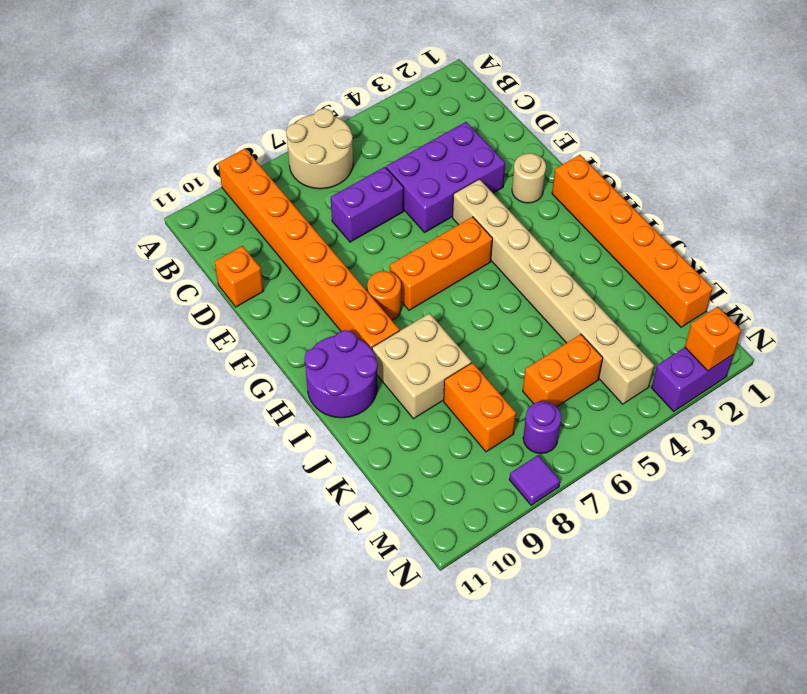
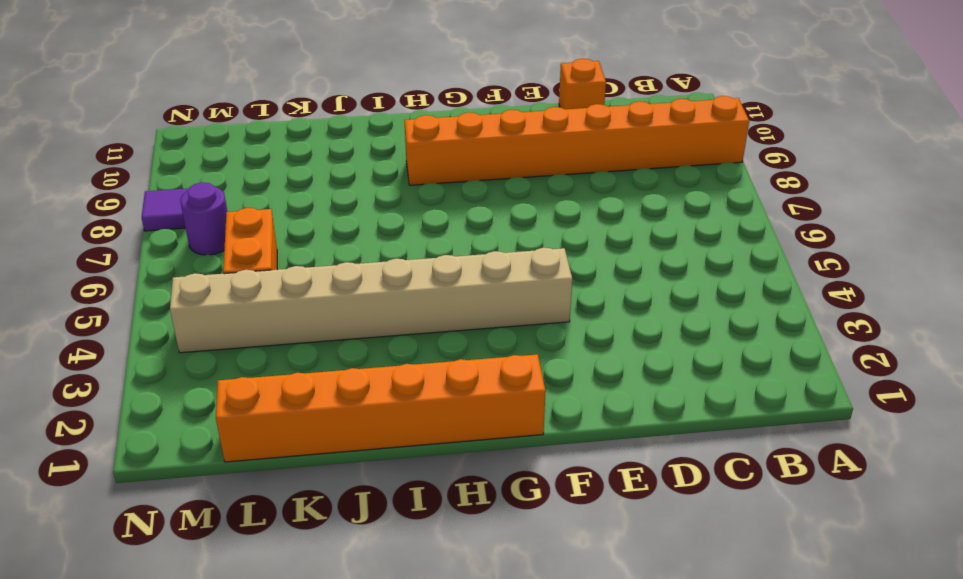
none -> tan 2x2 round brick [286,108,353,189]
none -> purple 2x3 brick [386,122,505,232]
none -> purple 1x2 brick [331,167,404,242]

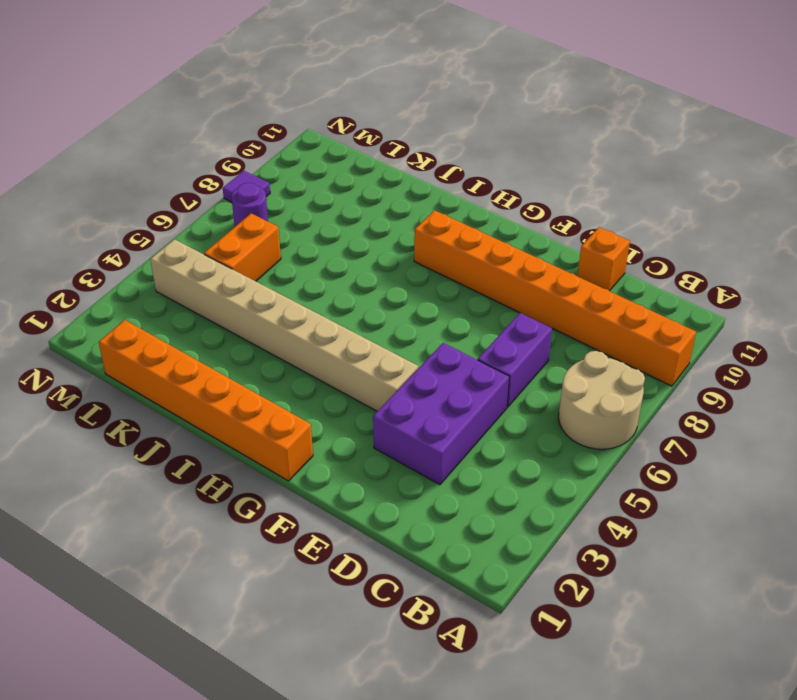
none -> tan 1x1 round brick [512,153,546,203]
none -> orange 1x3 brick [390,217,492,310]
none -> orange 1x1 round brick [367,271,401,320]

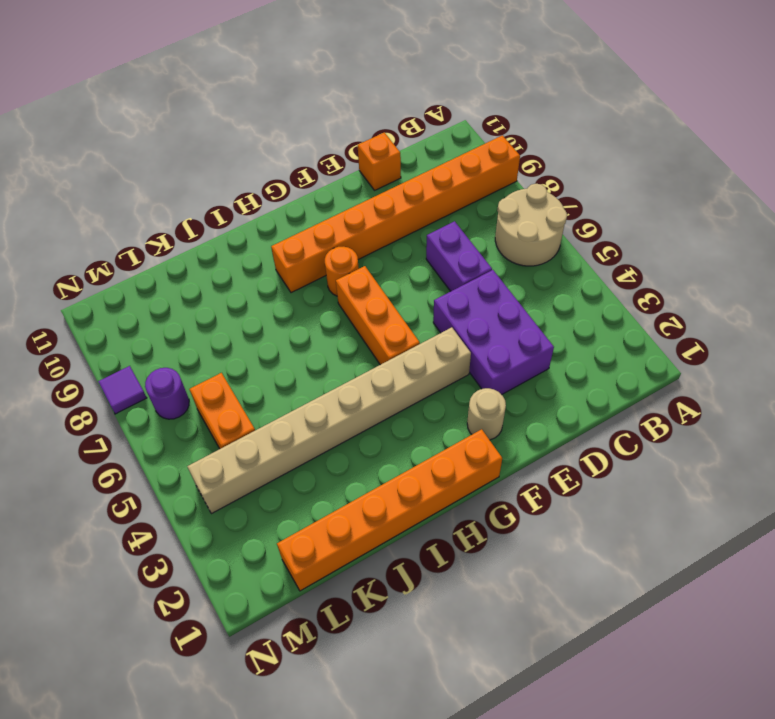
none -> purple 2x2 round brick [304,330,377,418]
none -> tan 2x2 brick [372,313,471,419]
none -> orange 1x2 brick [444,363,516,452]

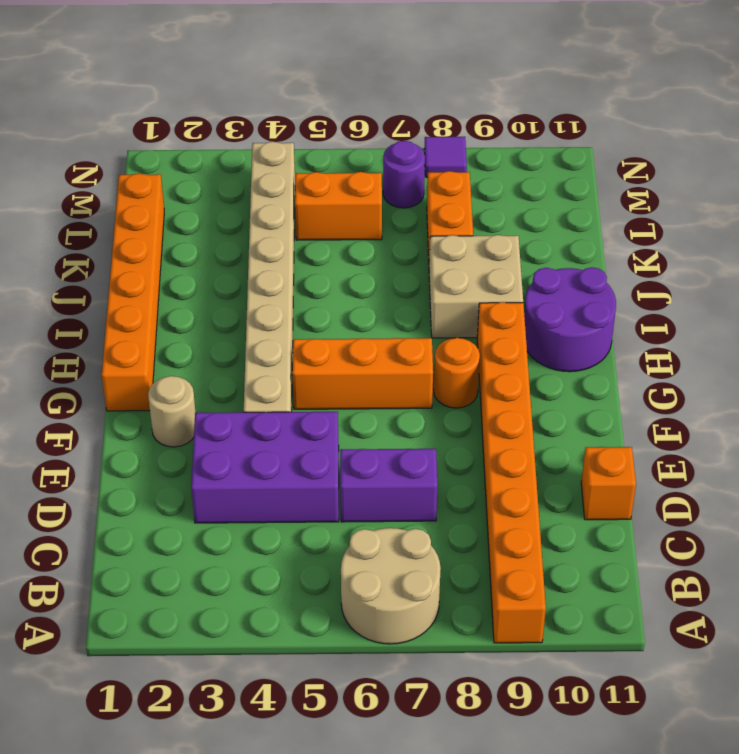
none -> purple 1x2 brick [651,347,734,411]
none -> orange 1x1 brick [685,307,741,371]

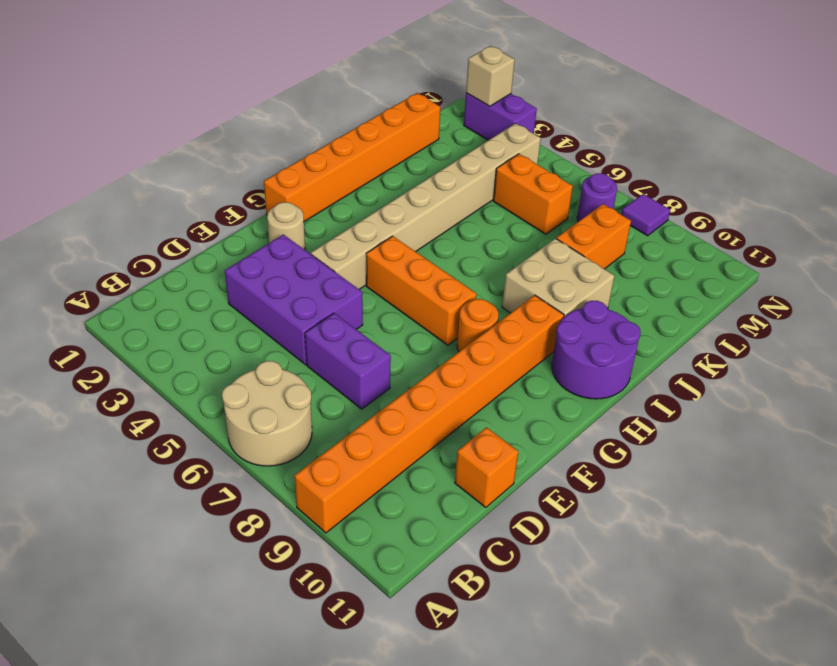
tan 1x1 brick [466,46,515,106] -> orange 1x1 brick [685,307,741,371]

